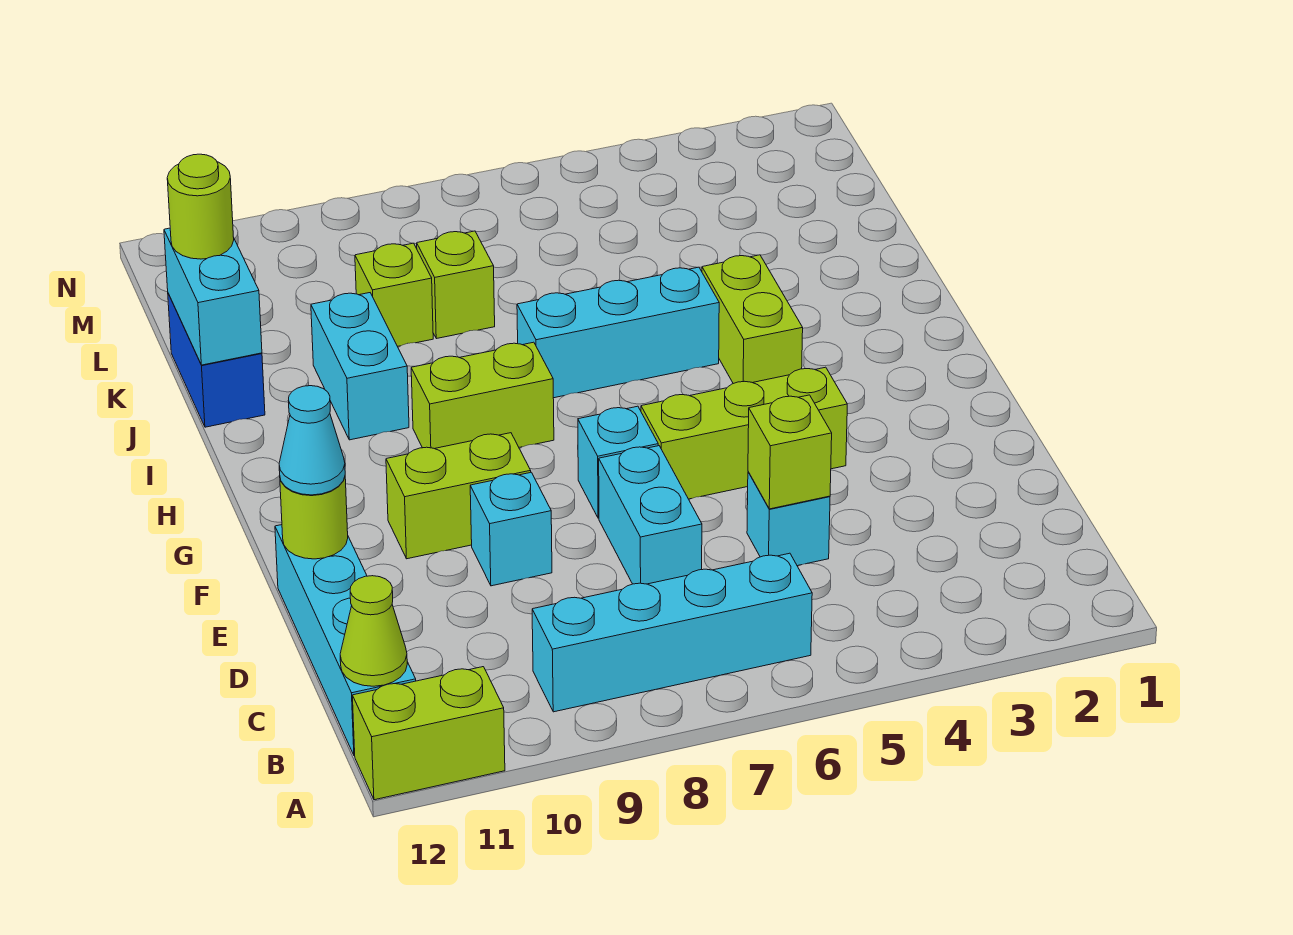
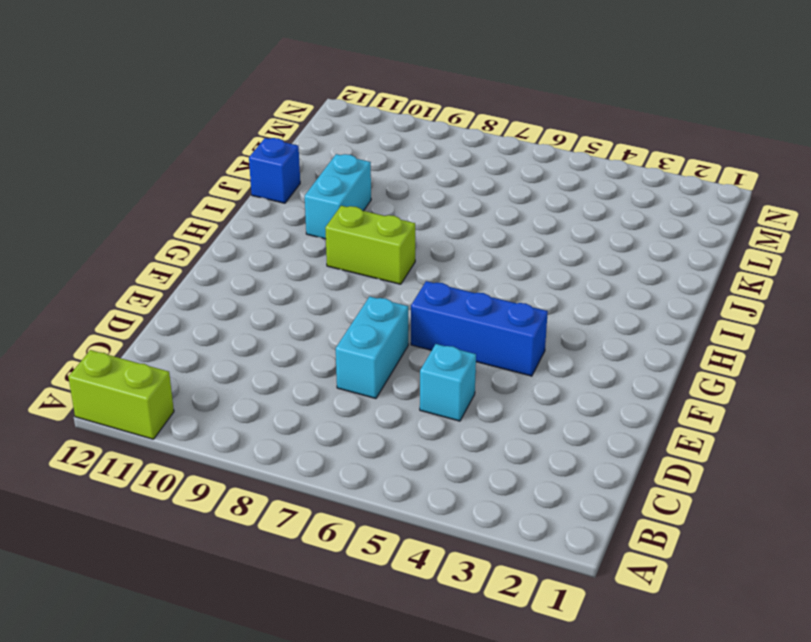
blue 1x3 brick [411,281,548,376] -> lime 1x3 brick [641,367,847,499]
blue 1x1 brick [249,138,300,203] -> blue 1x2 brick [168,294,265,427]
none -> cyan 1x4 brick [532,553,812,712]
none -> cyan 1x4 brick [275,525,416,756]
none -> cyan 1x1 brick [470,472,552,586]

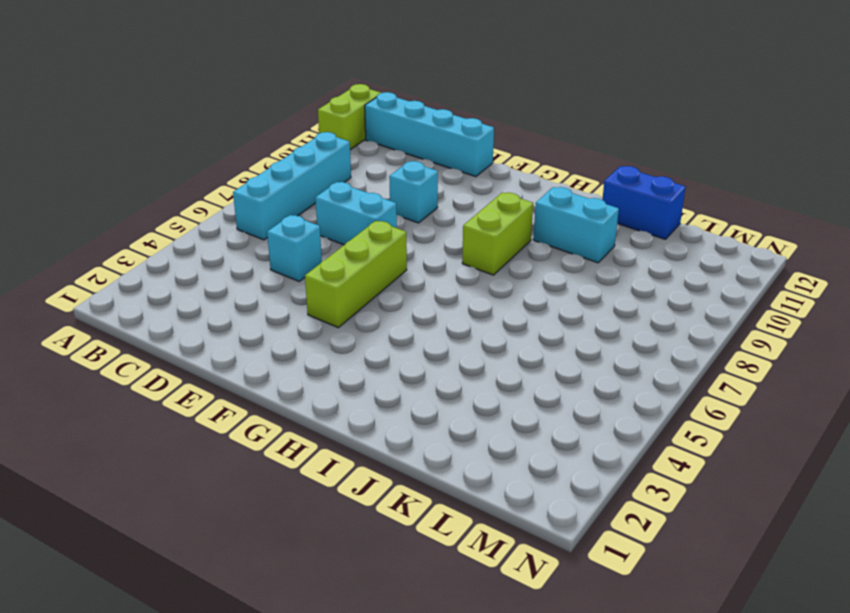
none -> cyan 1x1 brick [578,406,658,518]
none -> lime 1x2 brick [386,433,531,559]
none -> lime 1x2 brick [702,255,803,384]

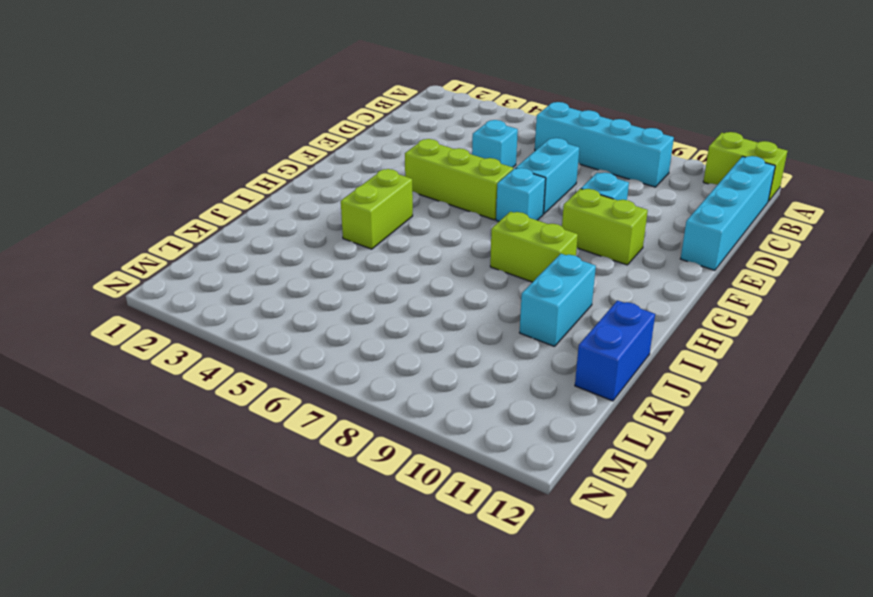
none -> cyan 1x3 brick [517,267,719,398]
none -> lime 1x1 brick [417,231,495,339]
none -> lime 1x1 brick [355,243,433,346]

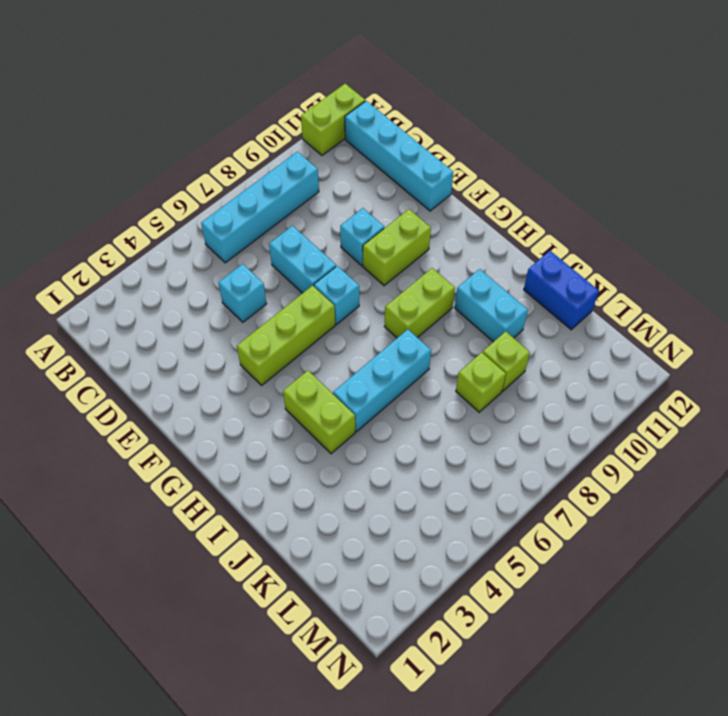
none -> lime 1x1 cone [340,576,407,686]
none -> lime 1x1 brick [748,395,832,509]
none -> lime 1x1 round brick [280,477,348,559]

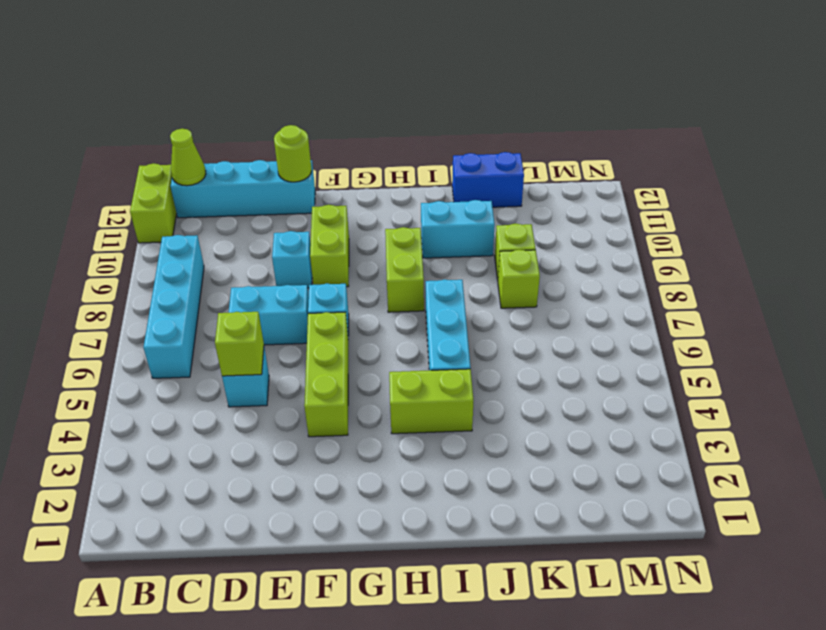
none -> cyan 1x2 brick [164,228,262,365]
none -> cyan 1x1 cone [279,386,345,495]
none -> lime 1x1 round brick [167,154,234,259]

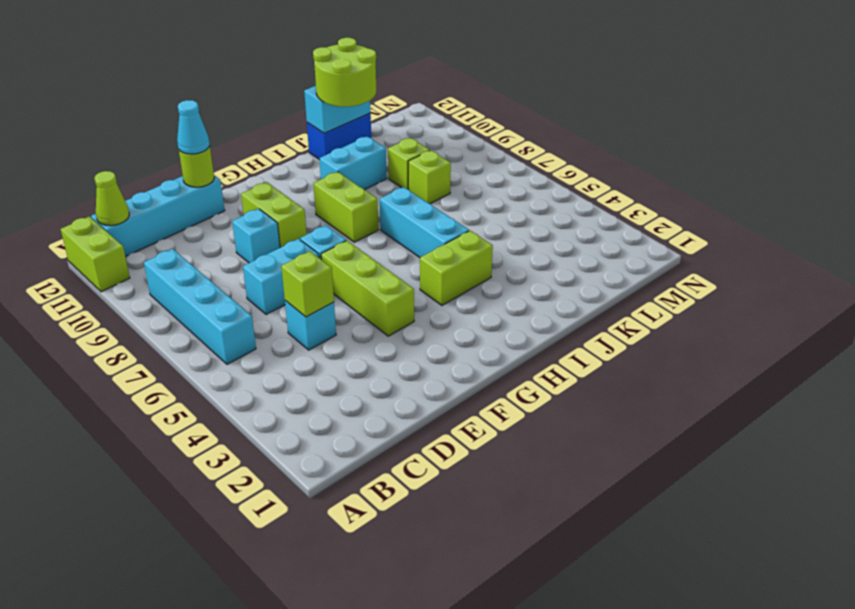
lime 2x2 round brick [313,38,376,107] -> lime 1x1 round brick [167,154,234,259]

